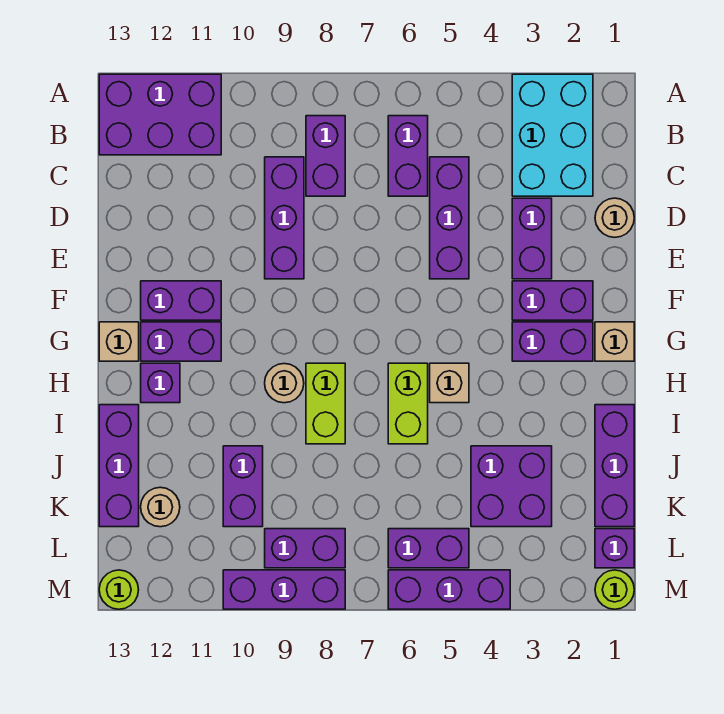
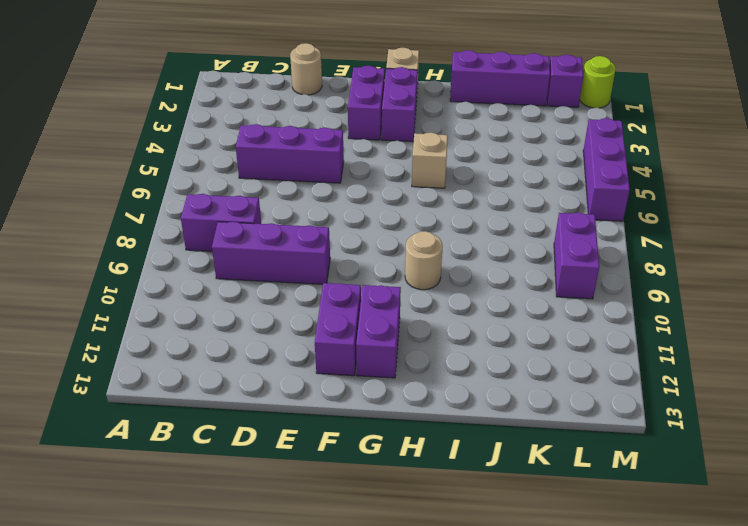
none -> cyan 2x3 brick [512,74,593,196]
none -> purple 2x3 brick [99,74,221,155]
none -> purple 1x2 brick [388,116,428,196]
none -> purple 1x2 brick [512,198,552,279]

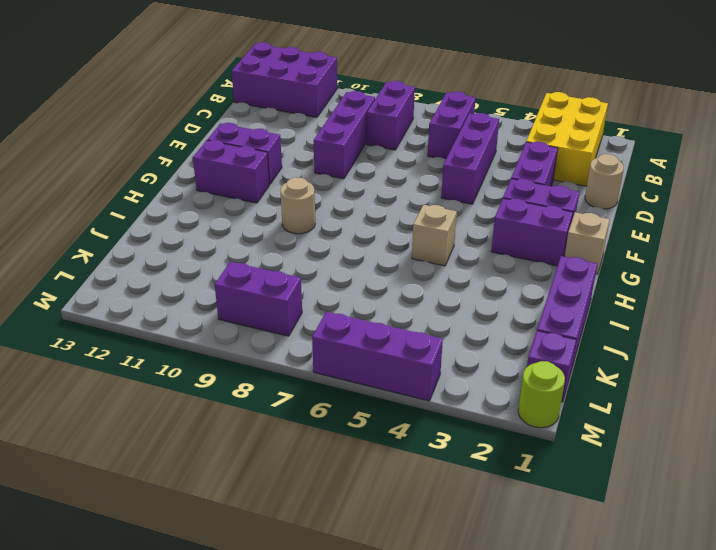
yellow 2x3 brick [526,92,608,186] -> cyan 2x3 brick [512,74,593,196]
none -> tan 1x1 brick [99,322,139,361]
none -> lime 1x2 brick [388,363,428,444]
none -> lime 1x2 brick [306,363,345,444]
none -> purple 1x1 brick [141,363,180,403]

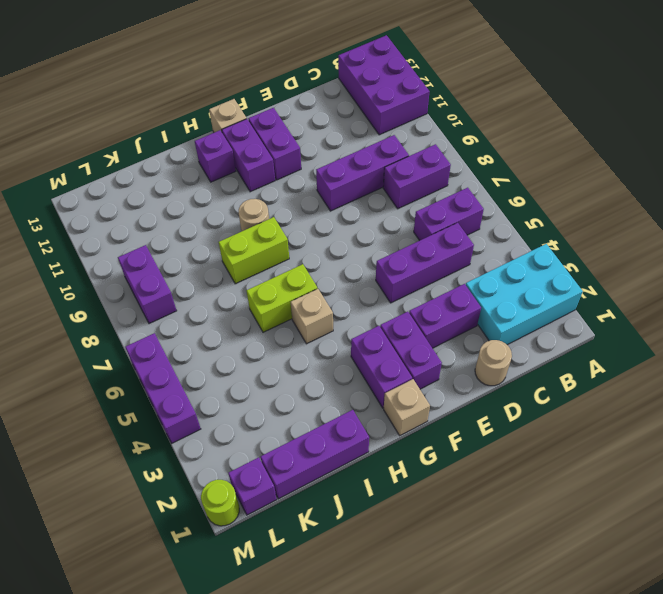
none -> purple 1x3 brick [99,405,139,527]
none -> purple 2x2 brick [471,446,552,527]
none -> purple 1x2 brick [223,446,263,527]
none -> tan 1x1 round brick [141,487,180,527]

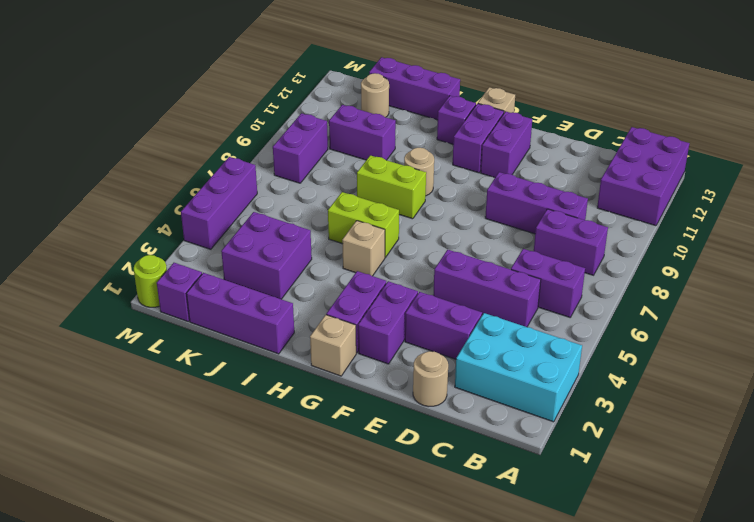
none -> purple 1x2 brick [388,529,469,568]
none -> purple 1x3 brick [223,570,345,609]
none -> lime 1x1 round brick [99,570,139,609]

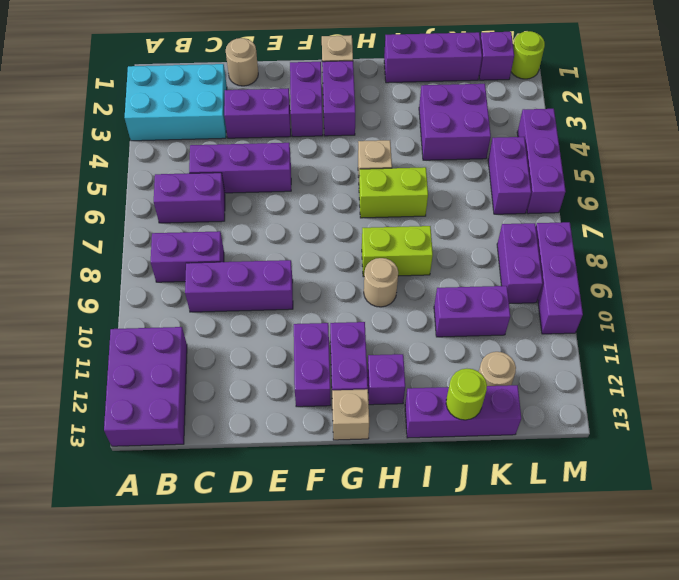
lime 1x1 round brick [446,369,487,420] -> lime 1x1 round brick moved to [99,570,139,609]

